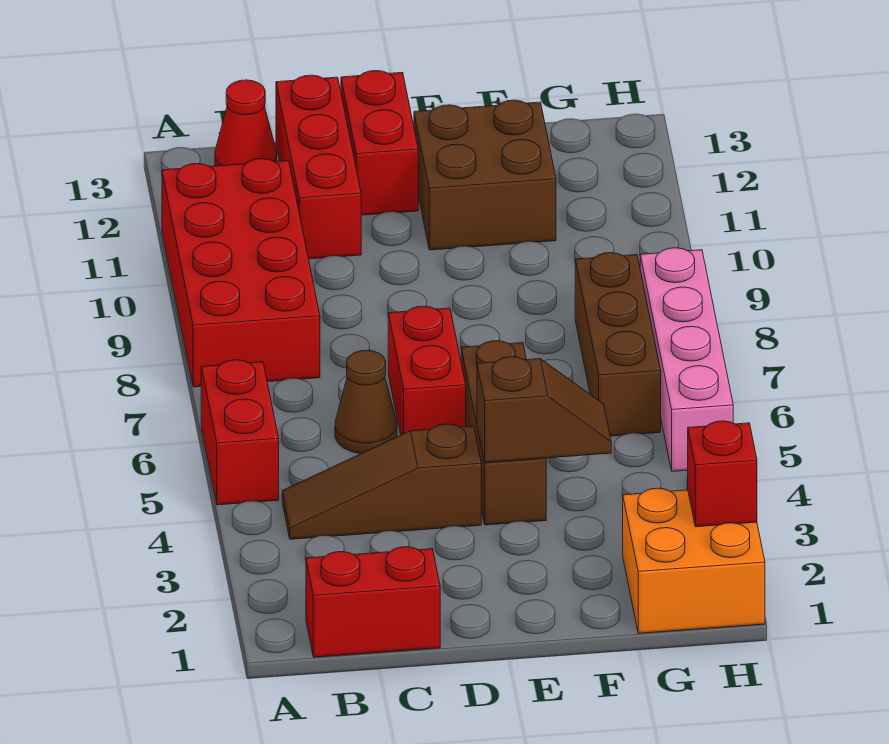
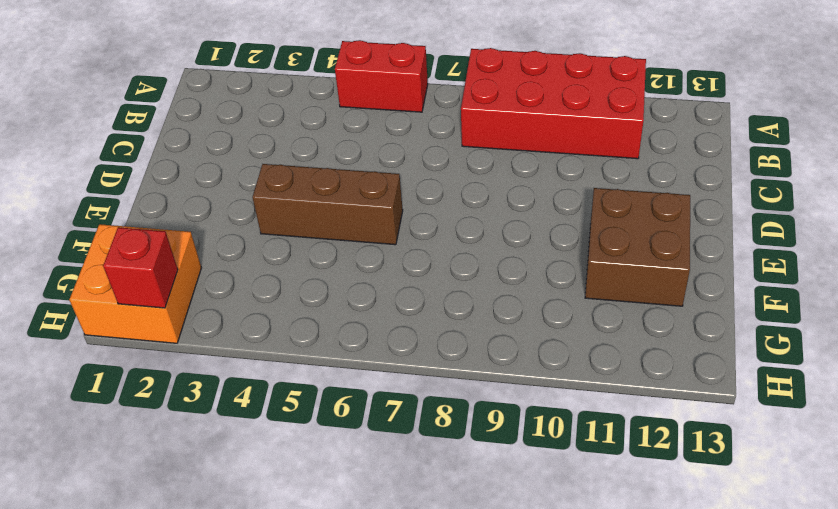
none -> red 1x2 brick [306,547,440,657]
none -> brown 1x3 slope [282,424,481,539]
none -> red 1x1 cone [215,80,277,166]

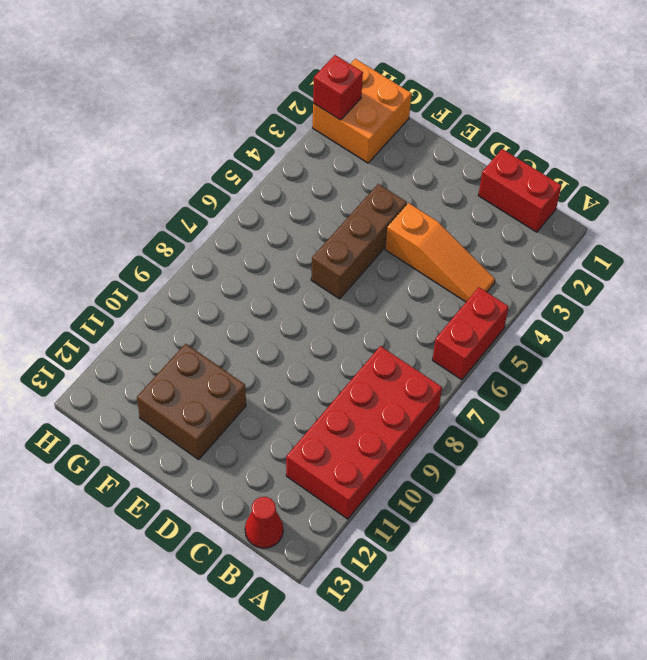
orange 1x3 slope [385,203,495,302] -> brown 1x3 slope [282,424,481,539]
none -> brown 1x1 cone [335,350,397,454]
none -> red 1x3 brick [276,75,361,259]
none -> red 1x2 brick [388,306,466,435]

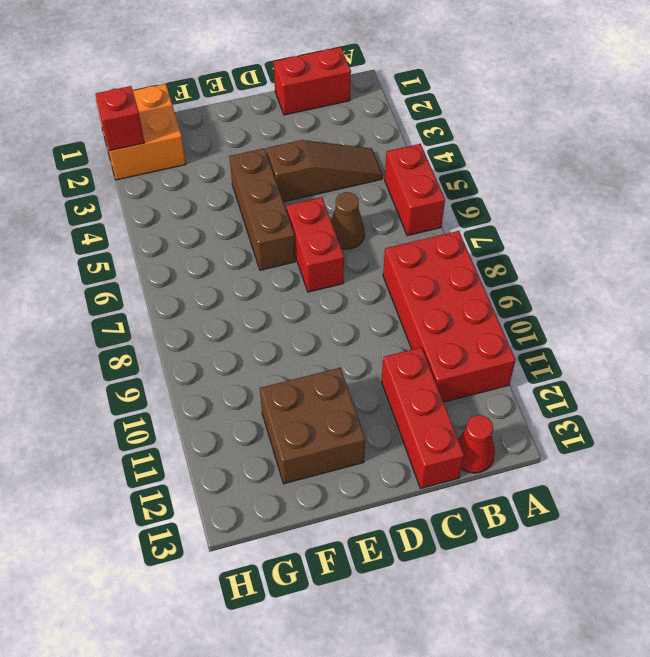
none -> red 1x2 brick [341,71,418,215]
none -> brown 1x3 brick [575,253,661,436]
none -> pink 1x4 brick [640,248,733,471]

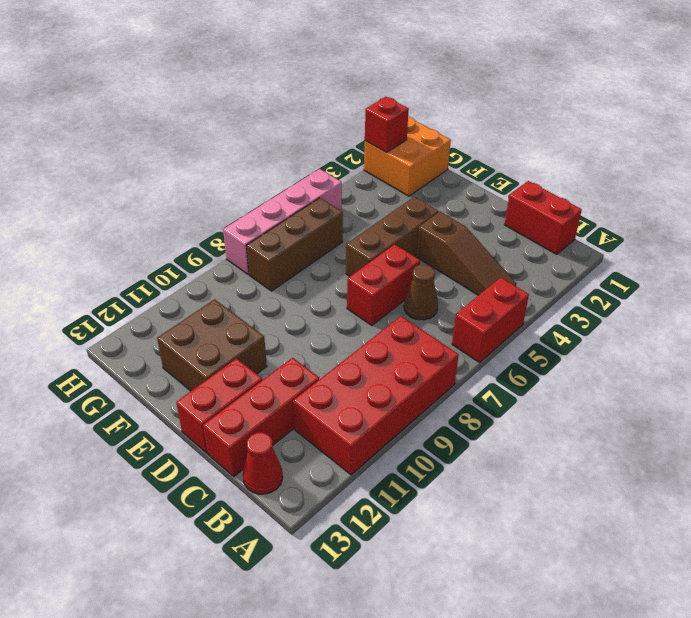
none -> brown 1x2 slope [477,357,611,463]

